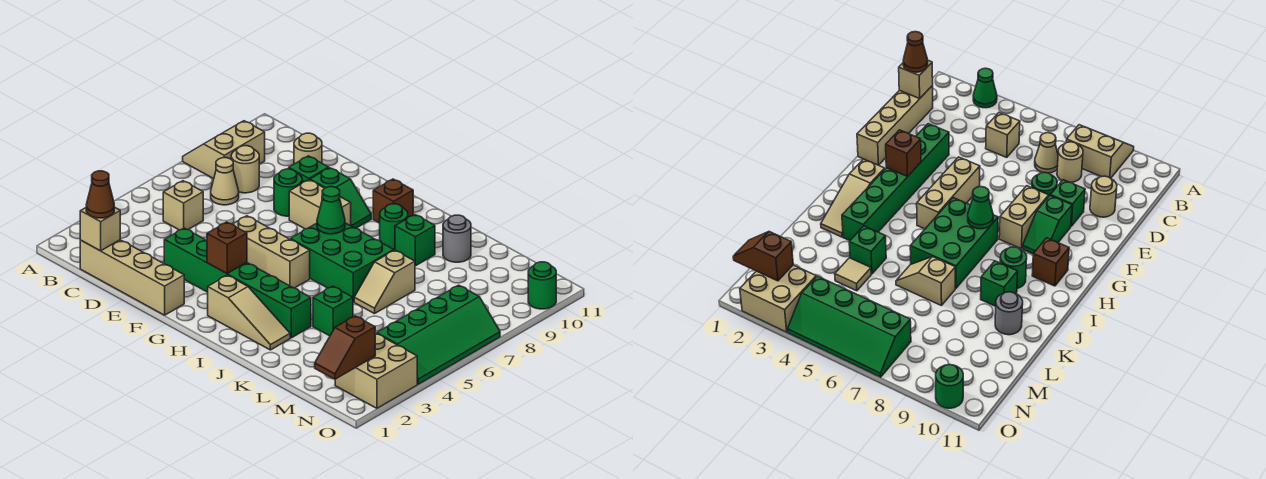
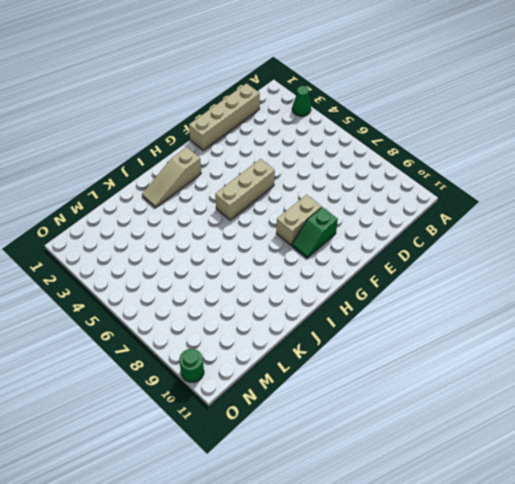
none -> tan 2x2 slope [183,121,265,179]
none -> tan 1x1 brick [163,181,203,230]
none -> tan 1x1 cone [211,158,239,205]
none -> tan 1x1 round brick [231,146,259,193]

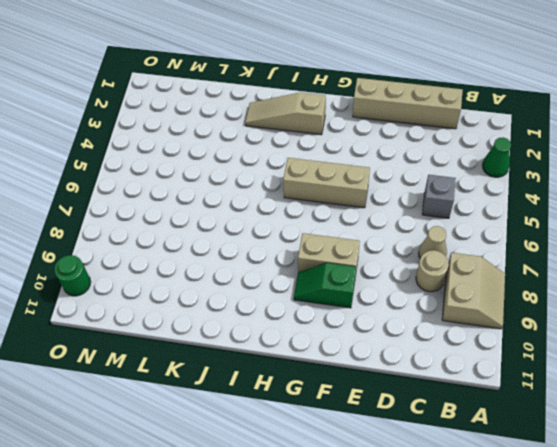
grey 1x1 brick [422,175,456,218] -> tan 1x1 brick [163,181,203,230]
none -> tan 1x1 round brick [294,133,322,164]
none -> green 1x6 brick [164,228,311,338]
none -> green 1x1 round brick [274,169,302,216]
none -> green 1x1 brick [289,156,329,183]

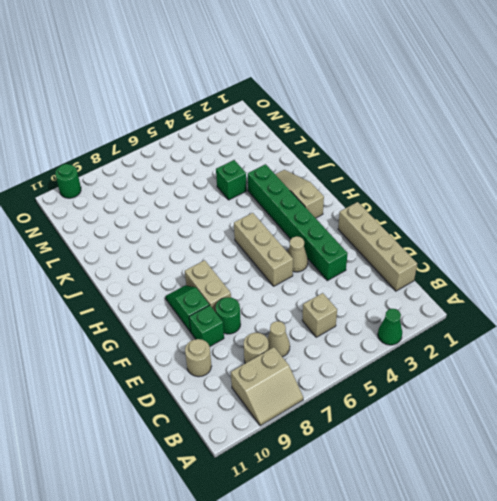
tan 1x1 cone [288,236,308,272] -> none
none -> green 2x3 brick [290,223,394,302]
none -> brown 1x1 brick [373,179,413,223]
none -> green 1x1 round brick [380,204,408,250]
none -> green 1x1 brick [395,215,435,266]

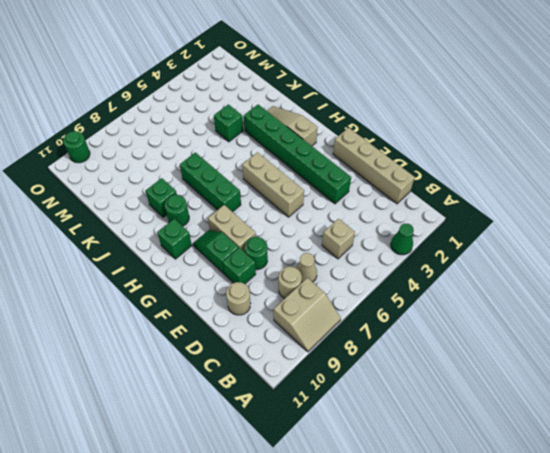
green 1x3 brick [180,152,241,212] -> green 2x3 brick [290,223,394,302]
green 1x1 brick [157,219,192,259] -> brown 1x1 brick [373,179,413,223]
none -> tan 1x2 slope [354,250,415,314]
none -> grey 1x1 round brick [443,215,471,262]
none -> tan 1x1 tile [835,258,871,291]
none -> tan 2x2 brick [335,333,417,408]

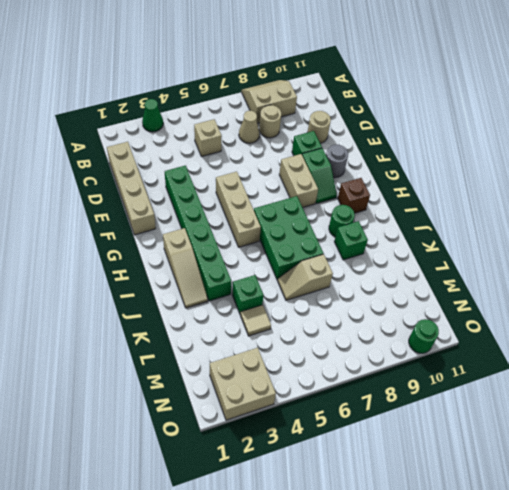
grey 1x1 round brick [326,145,348,178] -> grey 1x1 round brick moved to [443,215,471,262]
none -> green 1x1 round brick [274,169,302,216]
none -> green 2x4 slope [377,285,500,384]
none -> tan 1x1 brick [80,207,120,251]
none -> brown 1x1 brick [207,222,247,273]

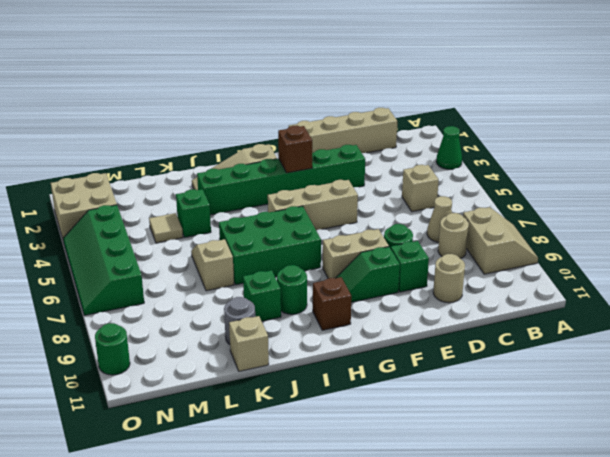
tan 1x1 brick [229,316,269,371] -> tan 1x1 brick moved to [80,207,120,251]
none -> green 1x1 cone [317,187,345,234]
none -> brown 1x2 slope [315,316,375,379]
none -> brown 1x1 cone [86,171,114,218]

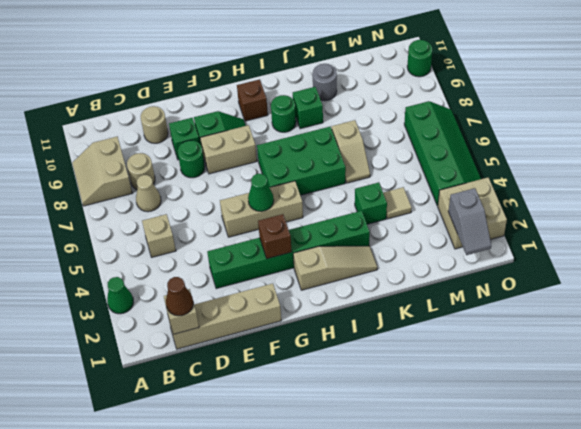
green 1x1 cone [248,174,274,211] -> green 1x1 cone moved to [317,187,345,234]
grey 1x2 slope [448,188,491,255] -> brown 1x2 slope [315,316,375,379]

